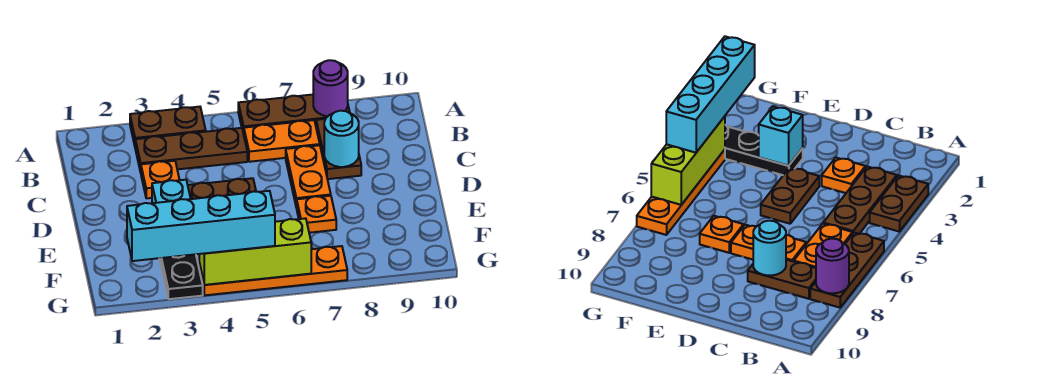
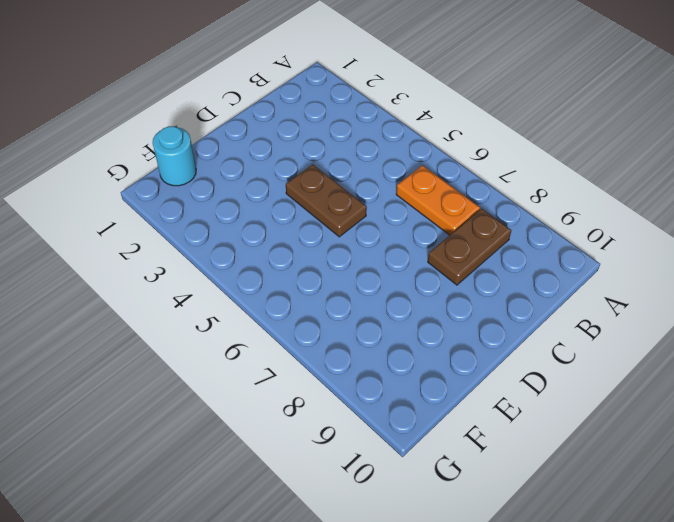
cyan 1x1 round brick [153,126,196,186] -> cyan 1x1 round brick moved to [324,111,359,167]
none -> brown 1x2 plate [130,107,206,145]
none -> brown 1x3 plate [238,95,350,134]
none -> brown 1x3 plate [135,128,247,172]

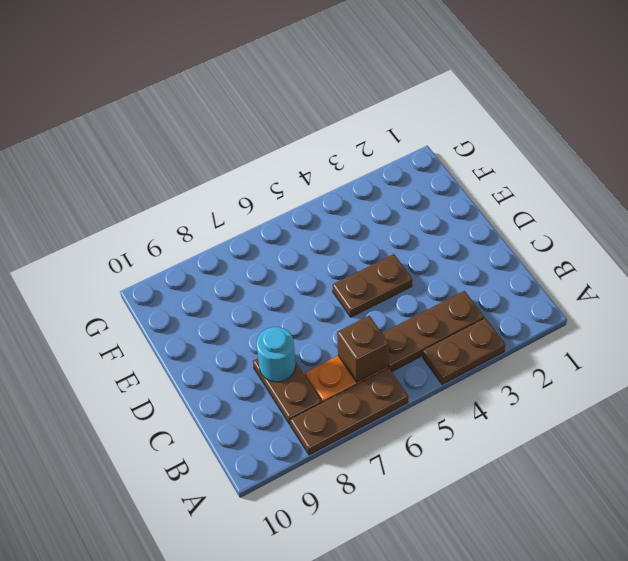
brown 1x1 brick [337,316,389,382] -> none
none -> orange 1x1 plate [141,161,179,198]
none -> orange 1x2 plate [286,145,331,208]
none -> black 1x3 plate [159,254,203,299]

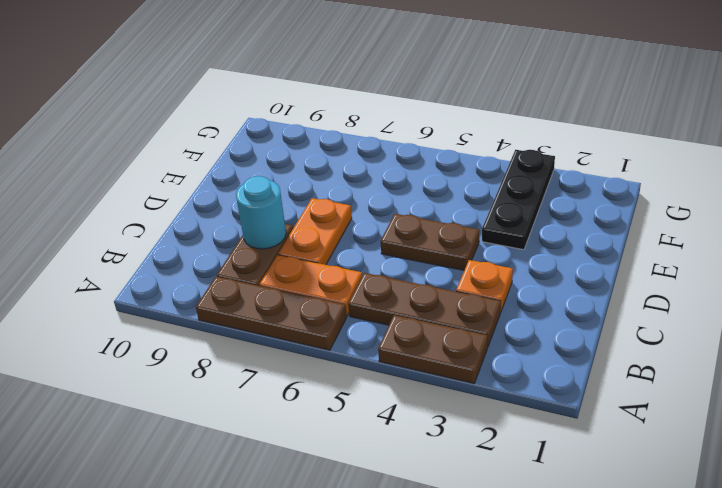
none -> orange 1x1 plate [297,196,336,233]
none -> orange 1x4 plate [199,246,347,295]
none -> purple 1x1 round brick [313,60,348,116]

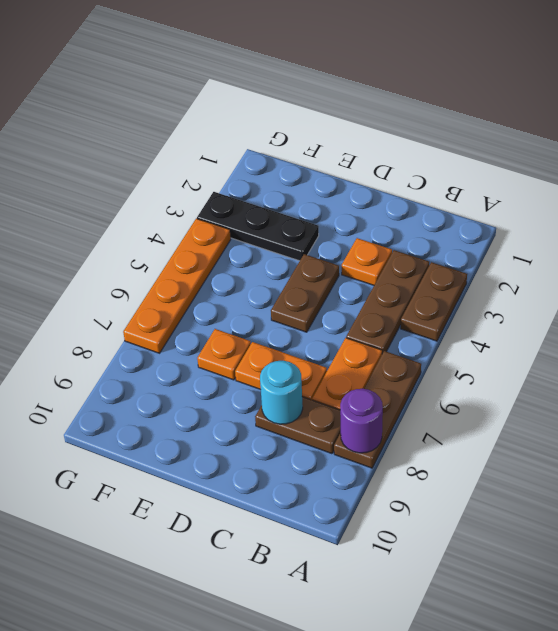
none -> cyan 1x1 brick [152,180,191,203]
none -> lime 1x3 brick [199,218,311,285]
none -> cyan 1x4 brick [127,191,275,261]

